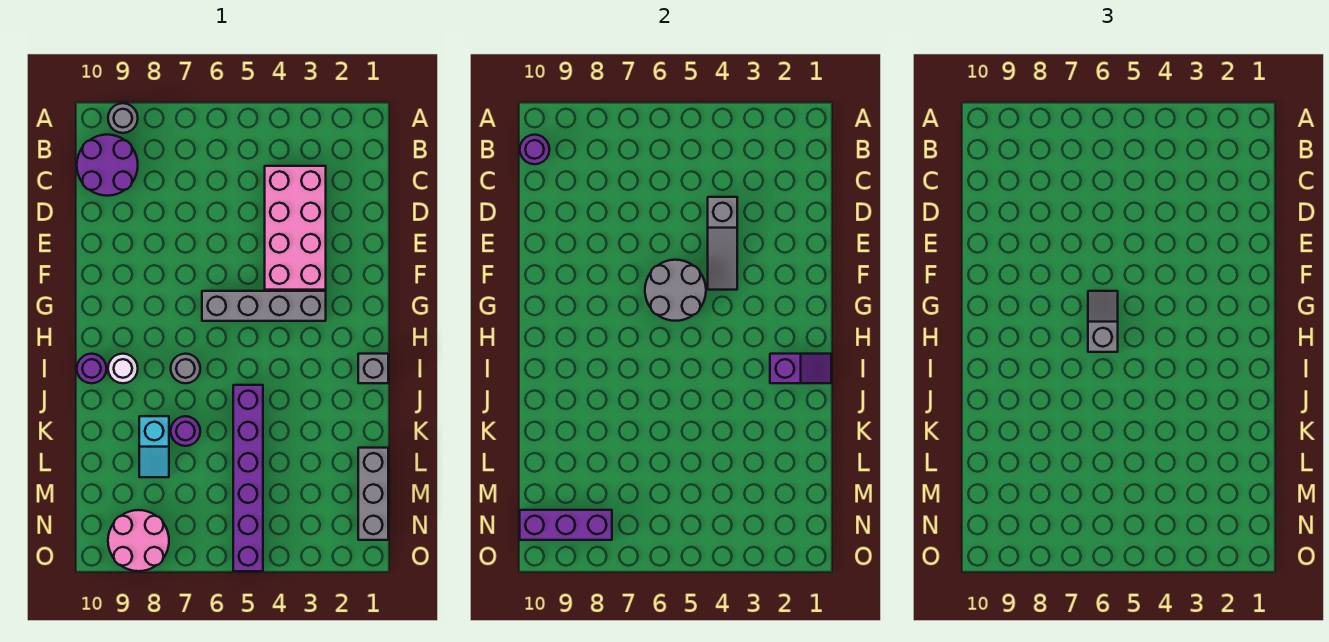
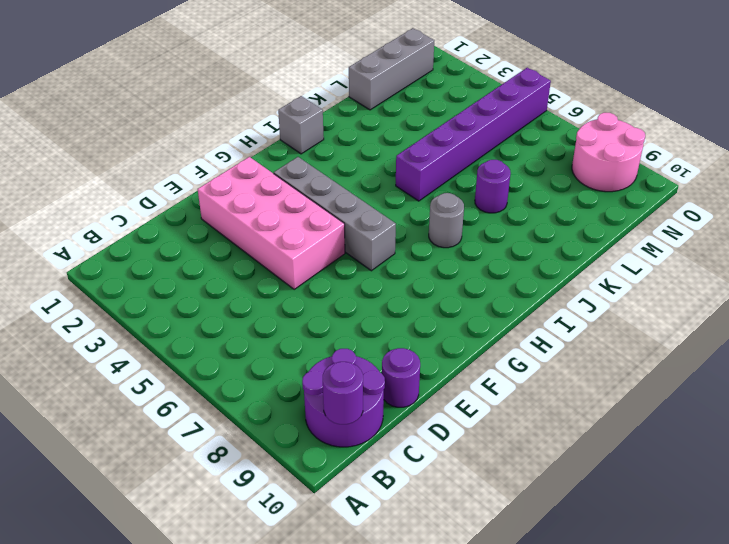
purple 1x1 round brick [382,348,420,407] -> purple 1x1 round brick moved to [77,354,106,383]
pink 2x4 brick [198,157,345,289] -> pink 2x4 brick turned to [265,166,326,290]
none -> grey 1x1 round brick [108,103,138,133]
none -> white 1x1 round brick [108,354,138,383]
none -> cyan 1x2 slope [139,416,169,477]

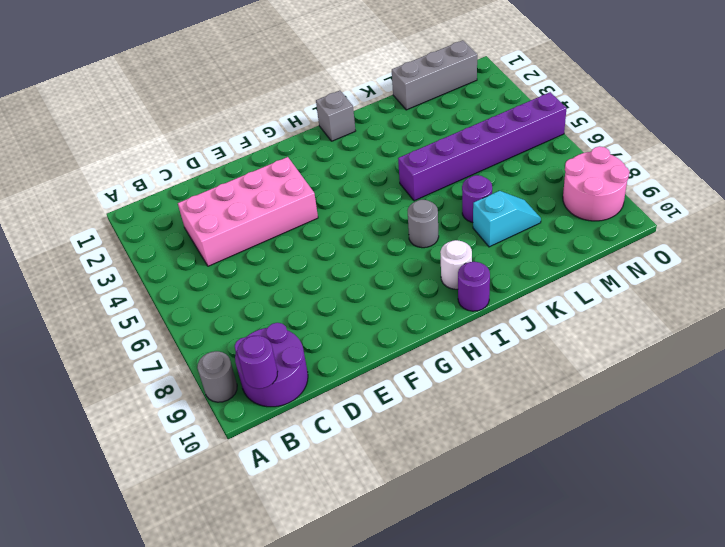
none -> grey 1x4 brick [202,291,326,321]
none -> grey 1x3 slope [708,197,737,290]
none -> grey 2x2 round brick [645,260,706,321]

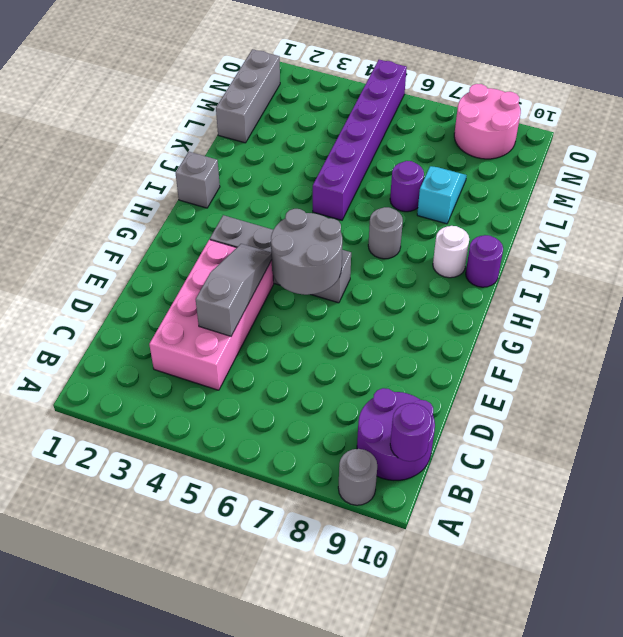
none -> purple 1x2 slope [770,354,831,383]
none -> purple 1x3 brick [520,510,612,540]
none -> grey 1x2 slope [1088,291,1118,352]

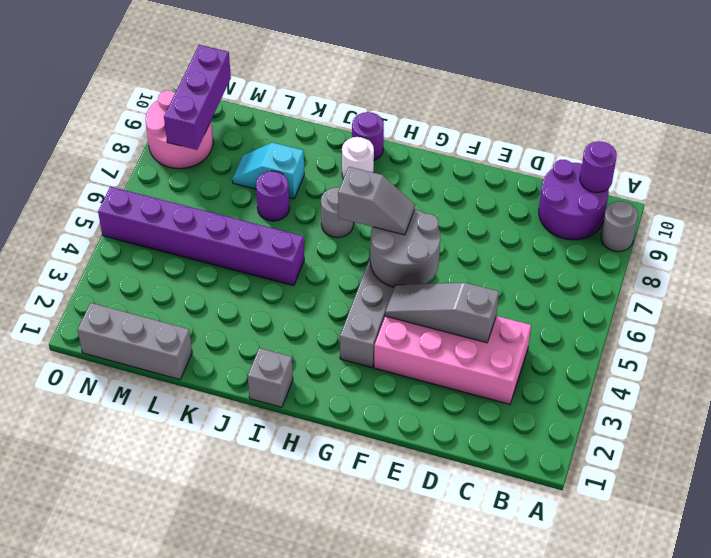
none -> purple 1x2 slope [770,354,831,383]

